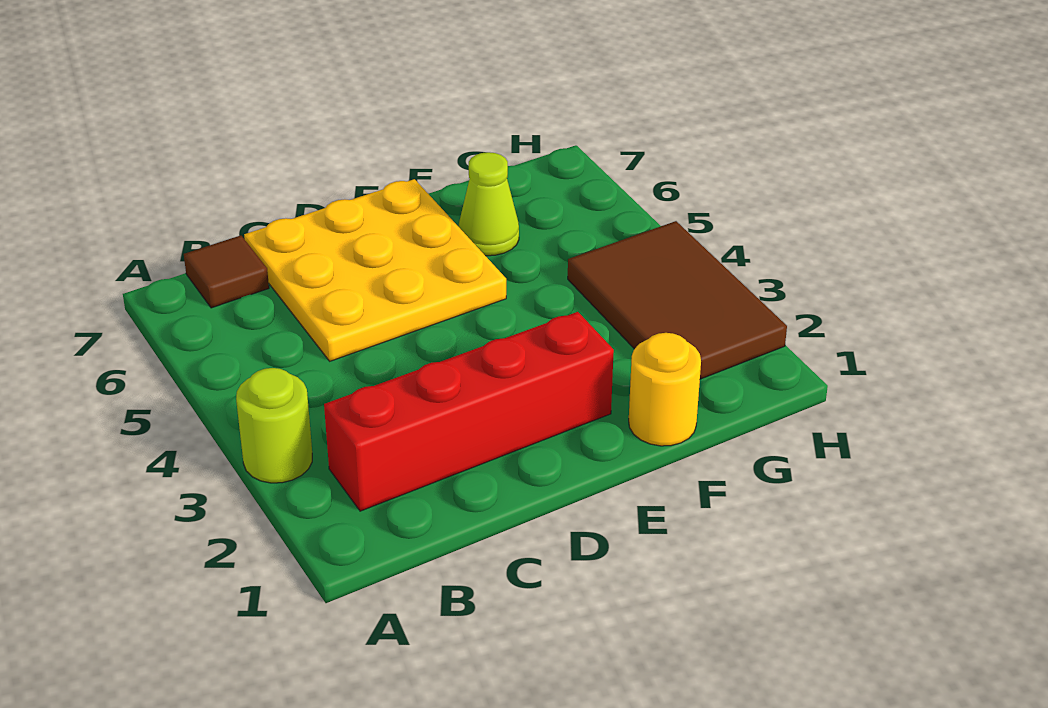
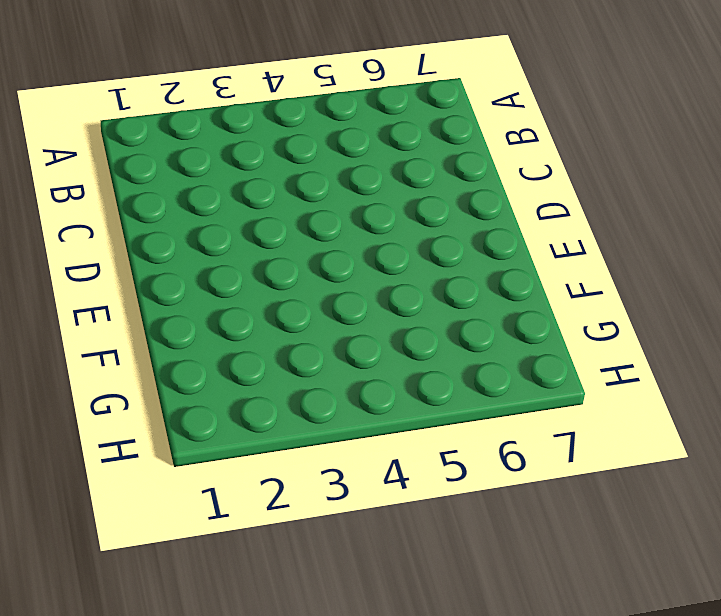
none -> lime 1x1 round brick [236,368,312,483]
none -> red 1x4 brick [324,312,614,511]

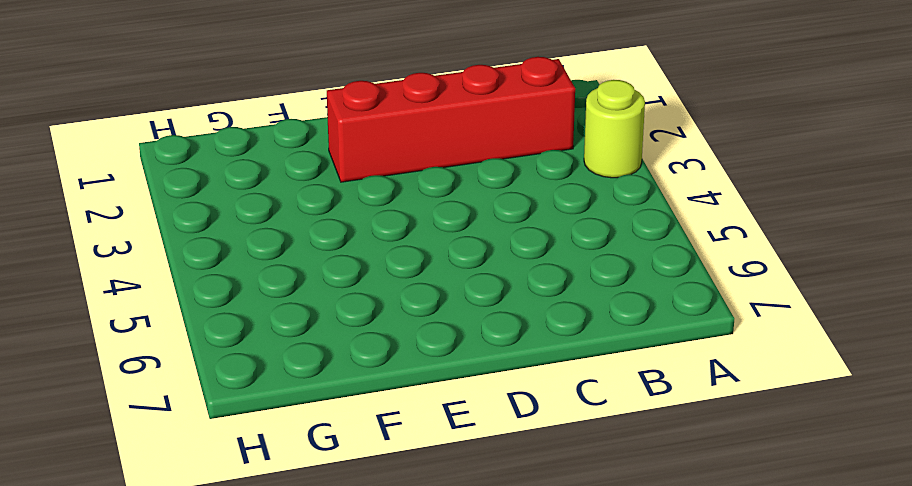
none -> brown 1x1 tile [184,235,269,308]
none -> yellow 3x3 plate [244,179,506,361]

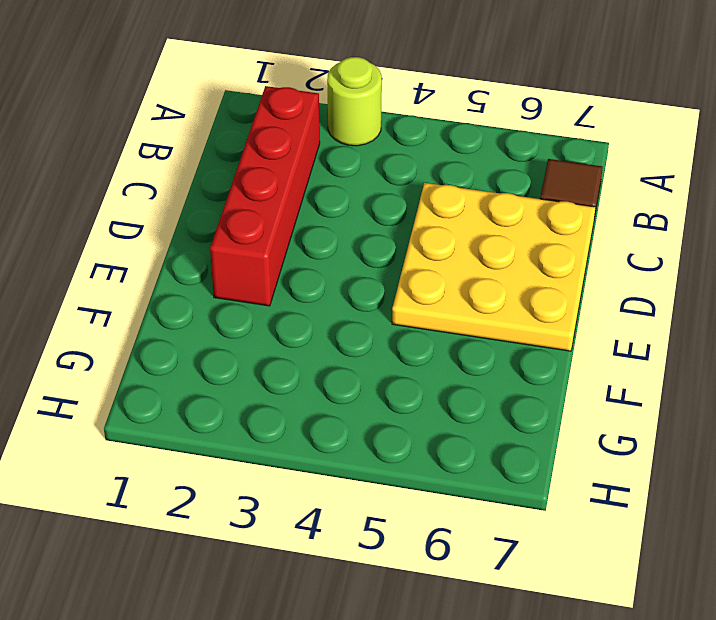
none -> yellow 1x1 round brick [629,333,701,446]
none -> lime 1x1 cone [459,152,519,256]

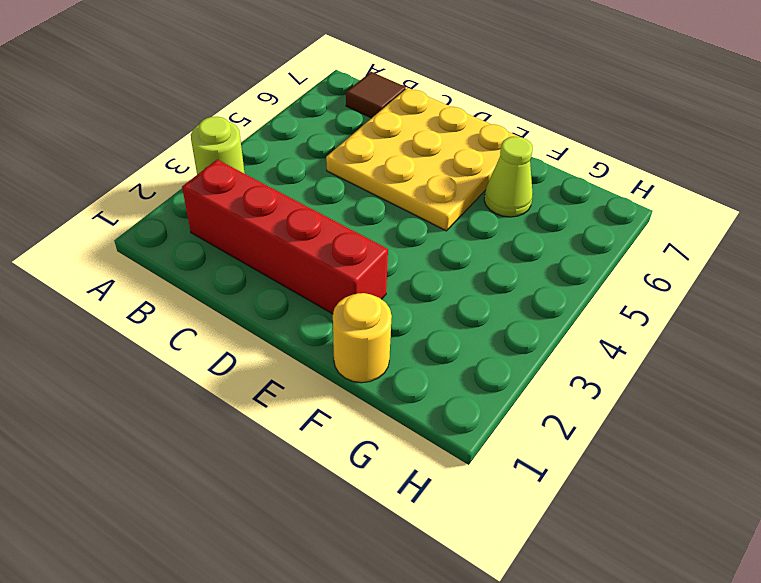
none -> brown 2x3 tile [568,221,787,379]

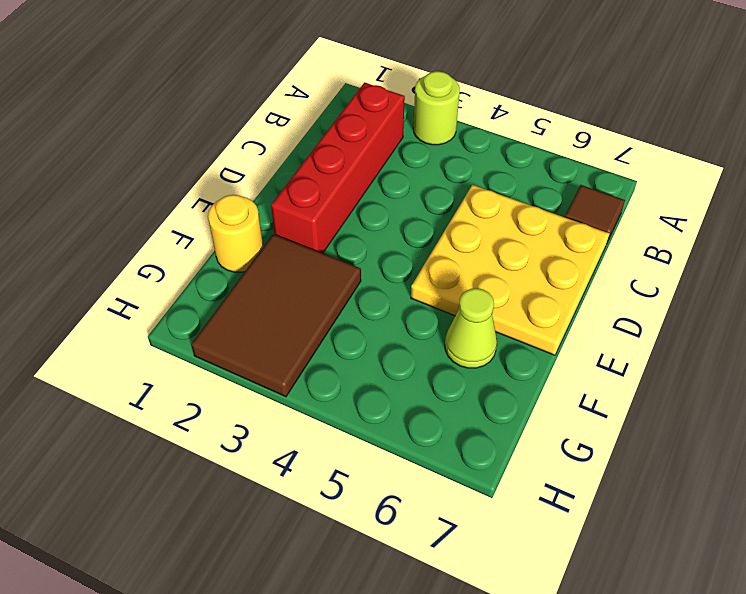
brown 2x3 tile [191,234,361,397] -> brown 2x3 tile turned to [568,221,787,379]

